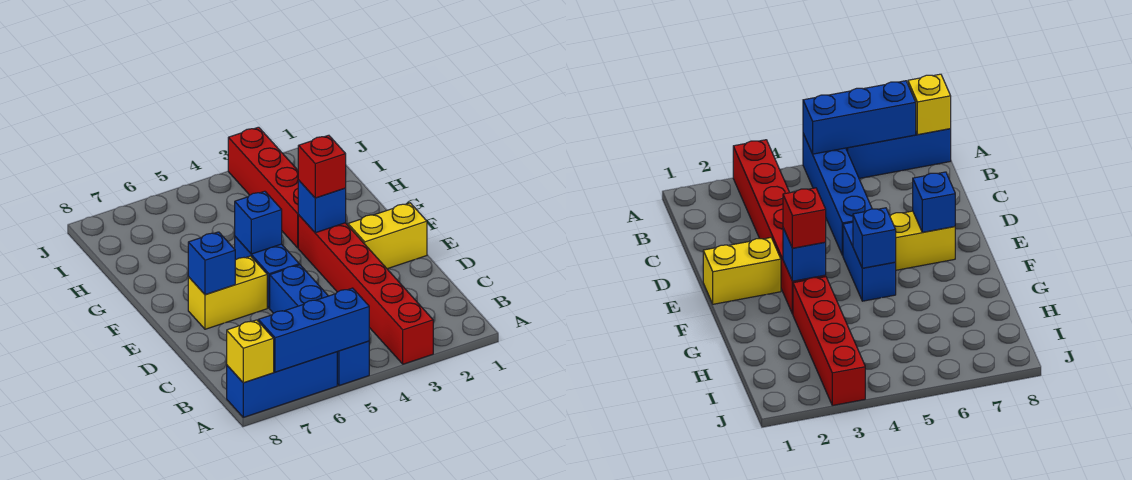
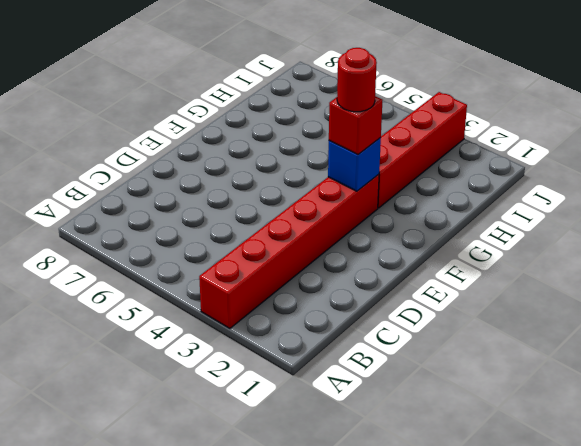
red 1x1 round brick [337,48,377,112] -> none
none -> blue 1x4 brick [270,265,369,386]
none -> blue 1x3 brick [227,352,337,417]
none -> yellow 1x2 brick [348,203,427,269]

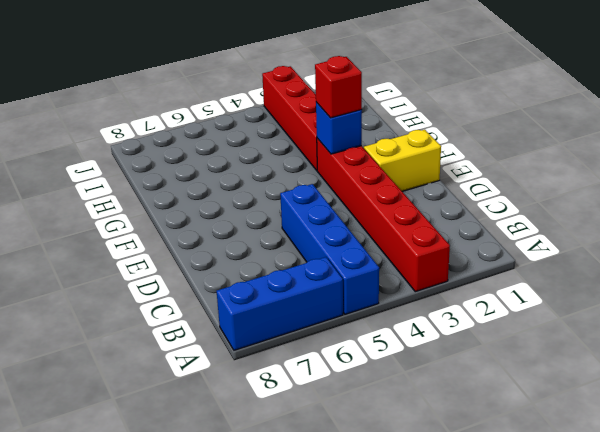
none -> blue 1x2 brick [235,237,299,308]
none -> yellow 1x2 brick [188,256,267,329]
none -> blue 1x3 brick [258,288,369,372]

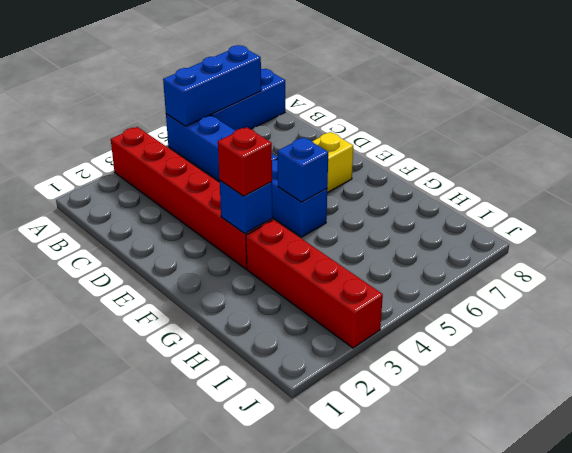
none -> yellow 1x2 brick [348,203,427,269]
none -> yellow 1x1 brick [227,320,274,383]
none -> blue 1x1 brick [188,232,235,295]

